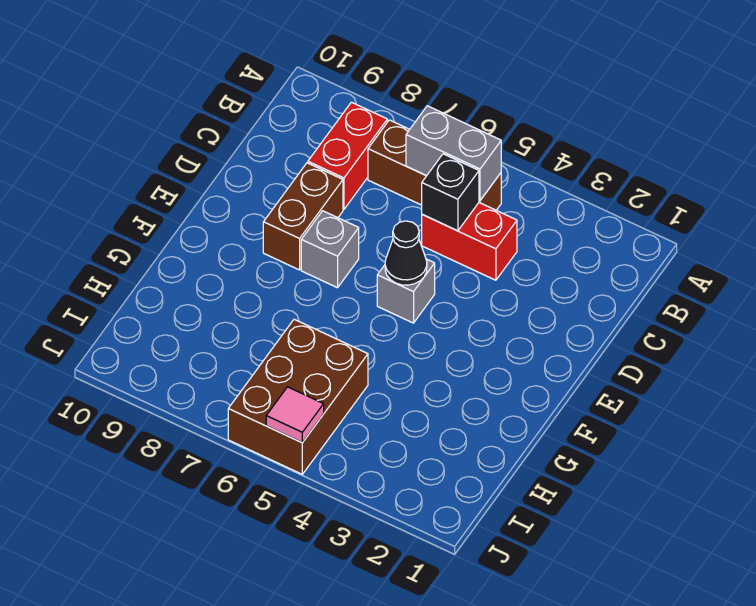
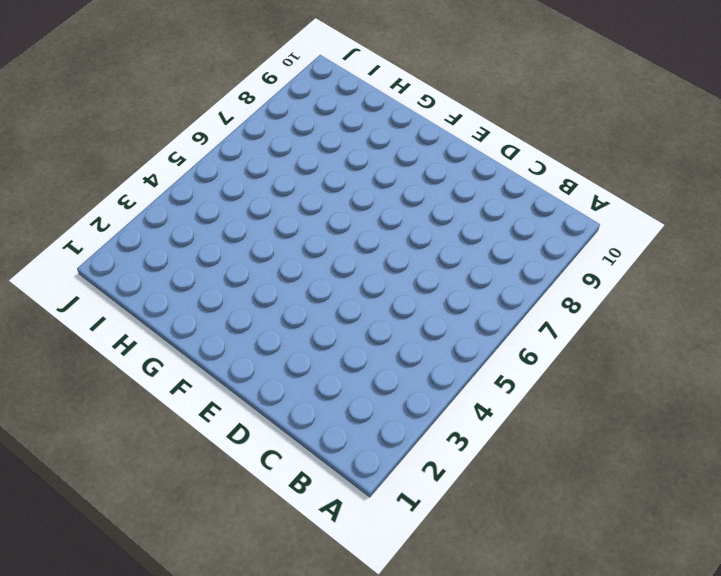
none -> brown 1x3 brick [368,120,501,210]
none -> red 1x2 brick [308,102,387,209]

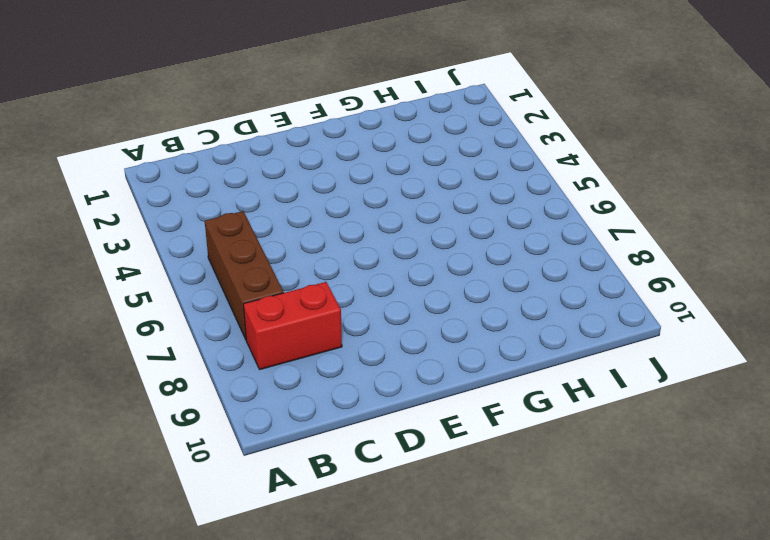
none -> red 1x2 brick [422,203,517,280]
none -> brown 1x2 brick [263,163,343,270]

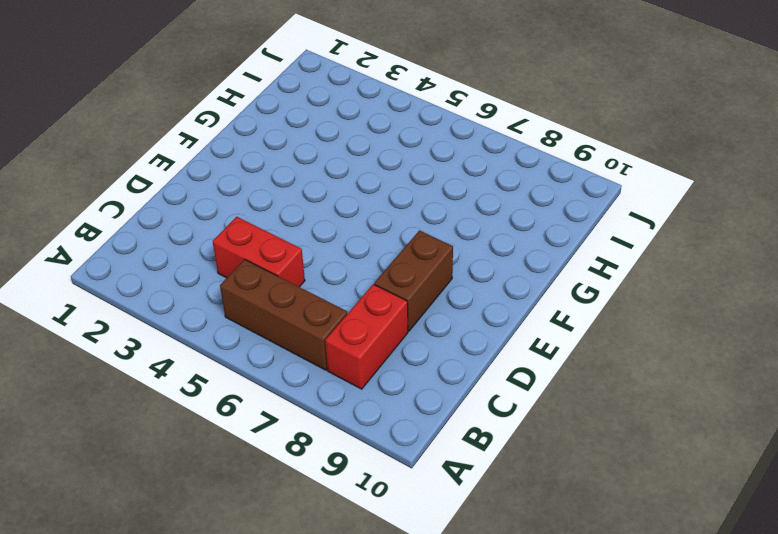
none -> grey 1x1 brick [377,259,435,323]
none -> grey 1x1 brick [301,211,359,288]

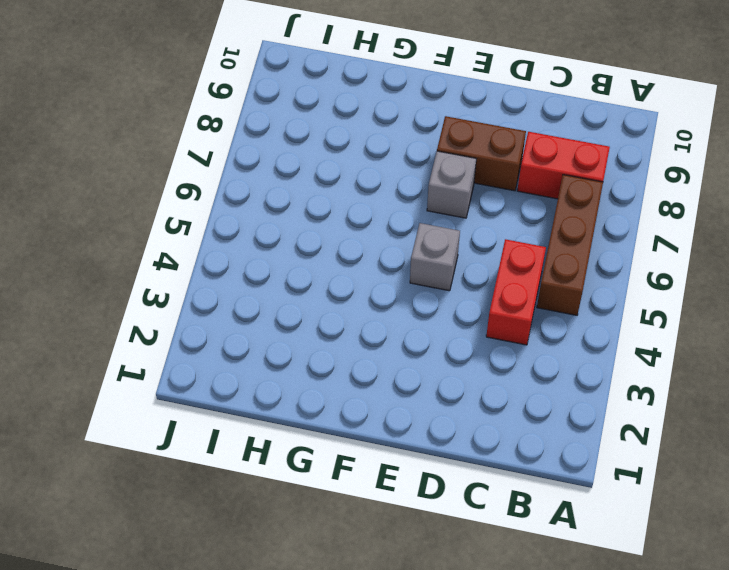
none -> brown 2x3 brick [228,319,368,474]
none -> grey 1x2 brick [406,106,501,200]

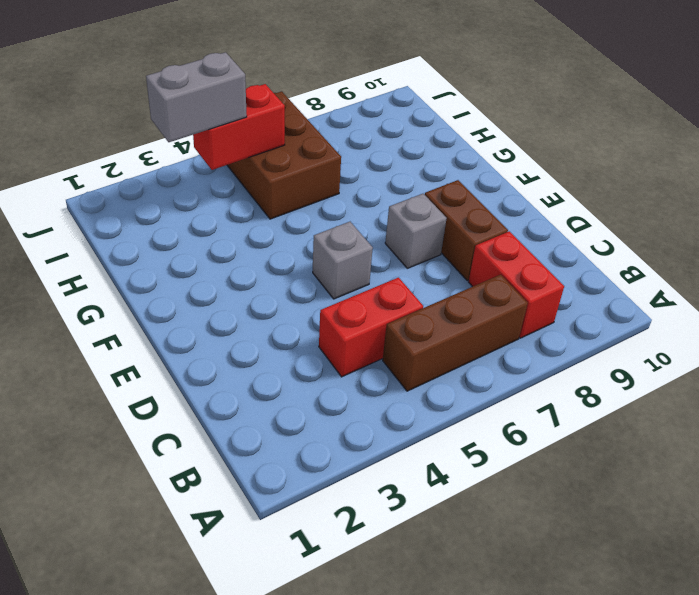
grey 1x2 brick [146,52,247,142] -> grey 1x2 brick moved to [406,106,501,200]
red 1x2 brick [193,84,285,170] -> none
none -> black 1x1 brick [422,154,479,231]
none -> black 1x1 cone [385,221,427,285]

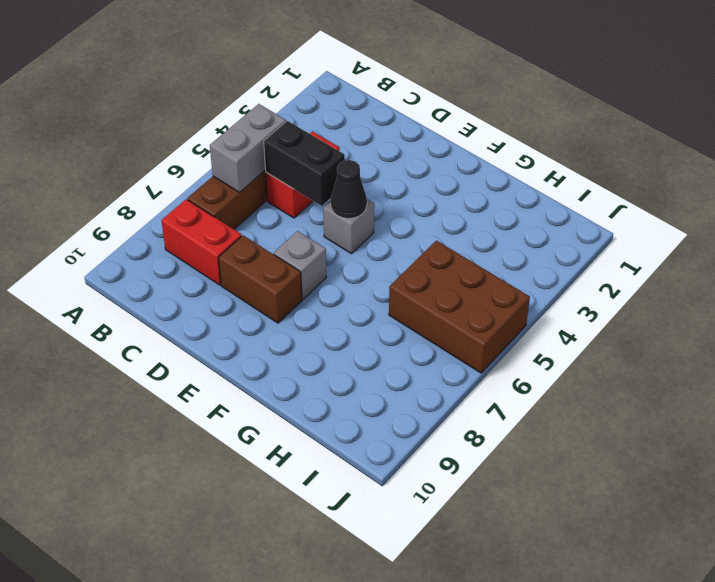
black 1x2 brick [264,121,345,206] -> black 1x1 brick [422,154,479,231]
none -> pink 1x1 tile [266,387,324,443]

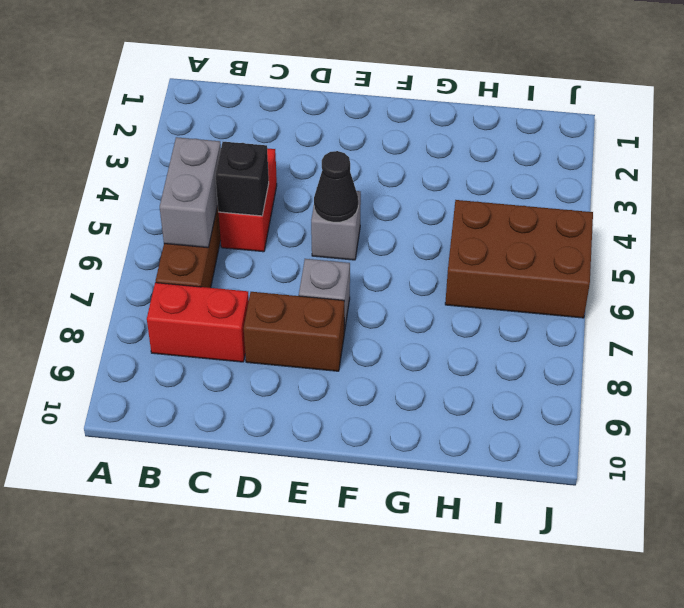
none -> pink 1x1 tile [266,387,324,443]

